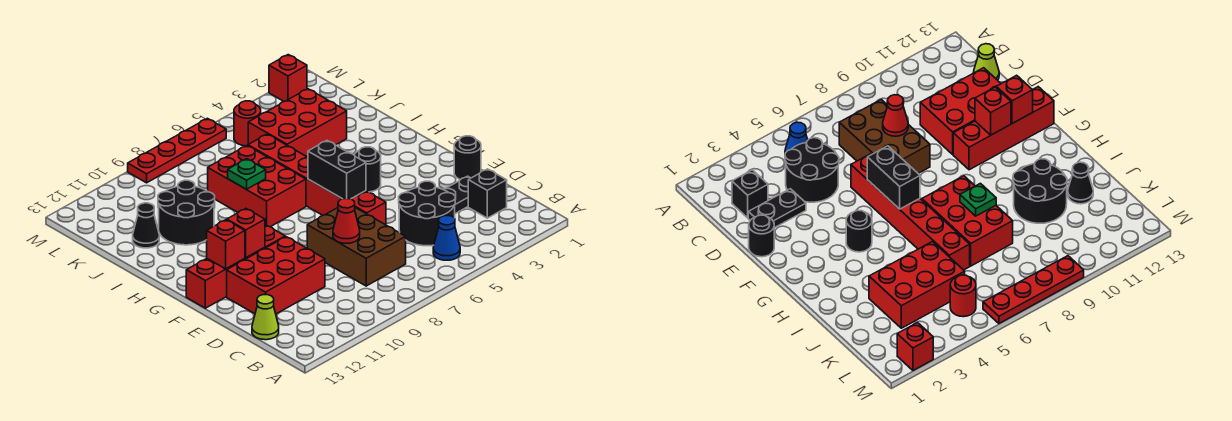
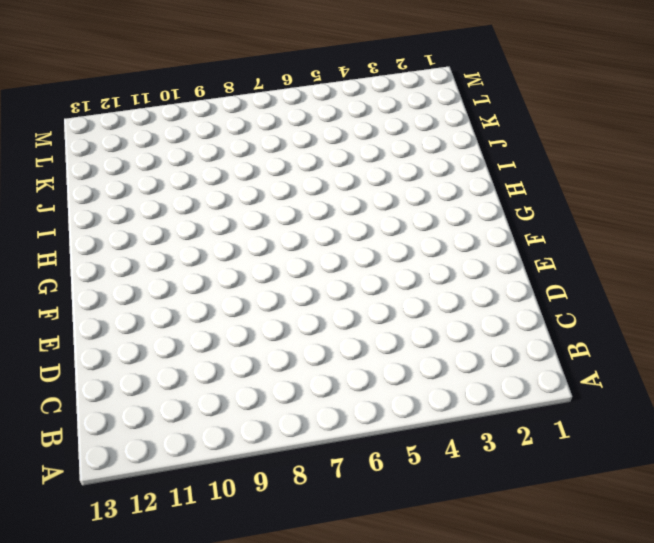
none -> blue 1x1 cone [433,216,460,260]
none -> black 1x1 brick [468,169,507,218]
none -> black 2x2 round brick [399,181,455,246]

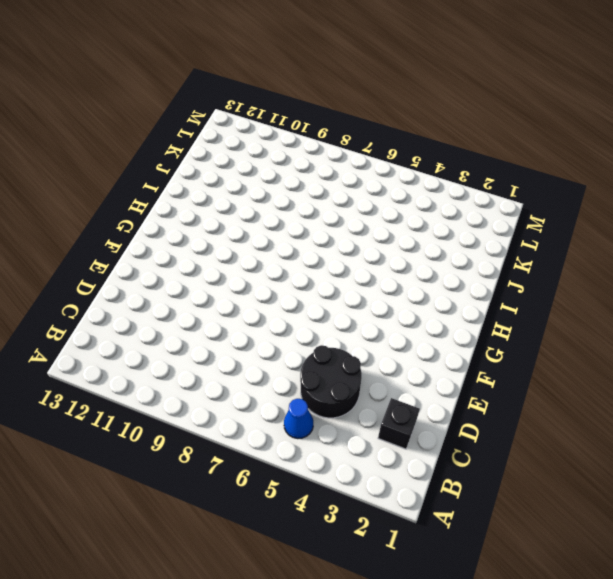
none -> brown 2x3 brick [307,208,406,286]
none -> lime 1x1 cone [252,295,279,340]
none -> black 1x2 plate [443,176,470,214]

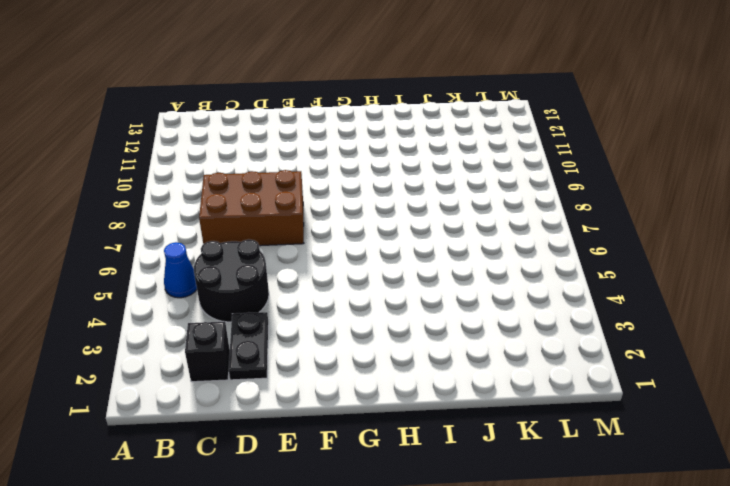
none -> lime 1x1 cone [252,295,279,340]
none -> red 2x3 brick [227,237,325,314]
none -> black 1x1 round brick [454,136,481,180]

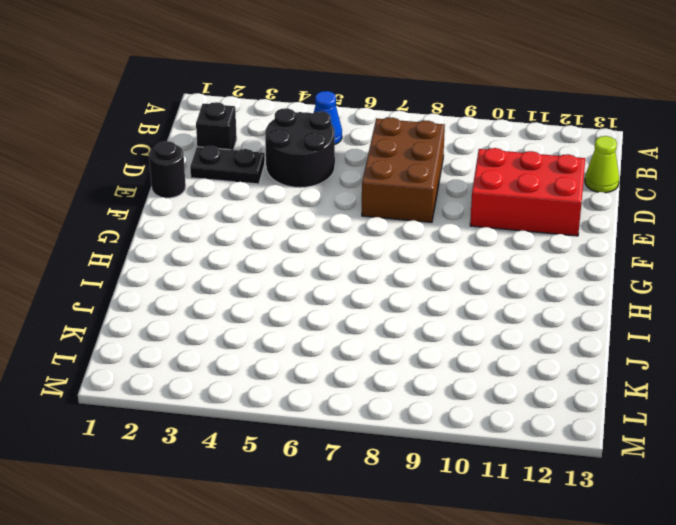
none -> red 1x6 brick [248,134,386,225]
none -> red 1x4 brick [186,225,285,308]
none -> black 1x1 round brick [354,147,381,192]

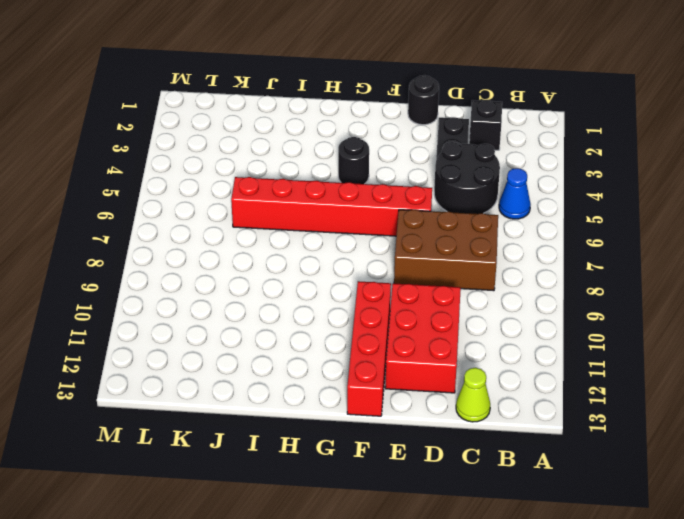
none -> red 2x3 brick [208,146,306,227]
none -> black 2x2 round brick [158,180,215,245]
none -> red 2x3 brick [248,89,347,157]

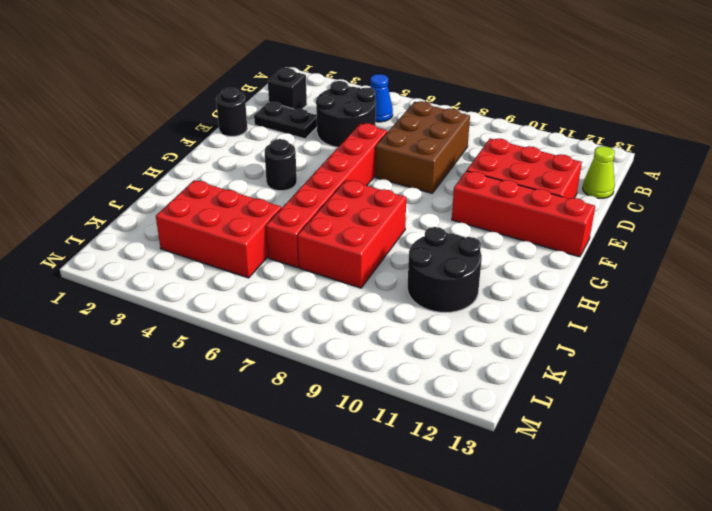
none -> black 1x1 cone [133,203,159,248]
none -> red 1x1 round brick [234,101,261,146]
none -> red 1x1 brick [269,55,307,101]

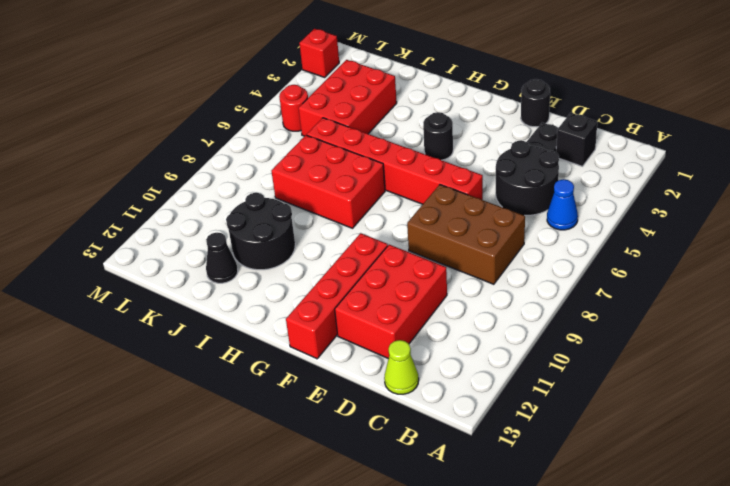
none -> red 1x4 plate [128,118,226,183]
none -> red 1x1 cone [333,198,360,243]
none -> black 1x2 brick [308,141,366,199]

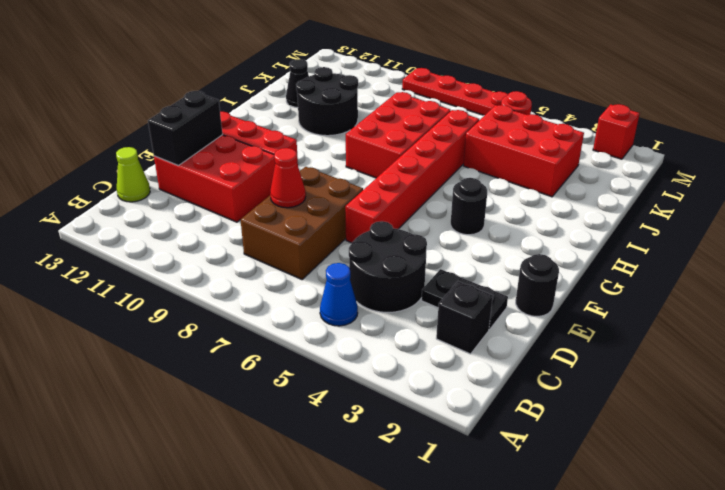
black 1x2 brick [148,91,222,166] -> black 1x2 brick moved to [308,141,366,199]
none -> red 1x1 brick [227,209,265,258]
none -> red 1x1 brick [207,220,245,269]
none -> green 1x1 plate [228,159,266,189]

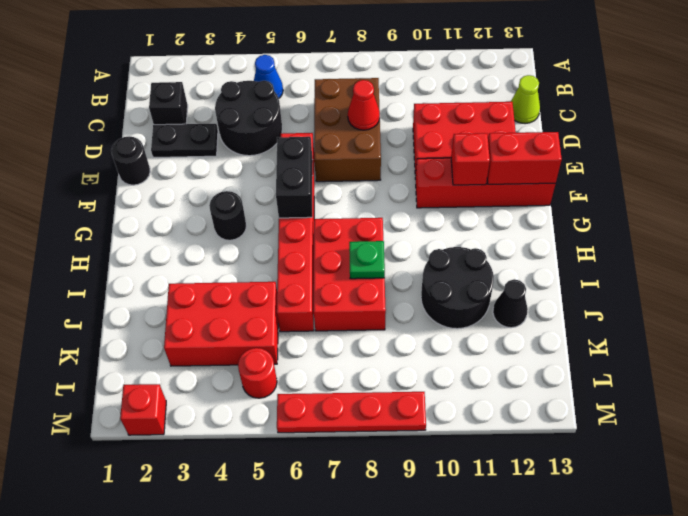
red 1x2 brick [487,132,562,184] -> red 1x1 brick [207,220,245,269]

